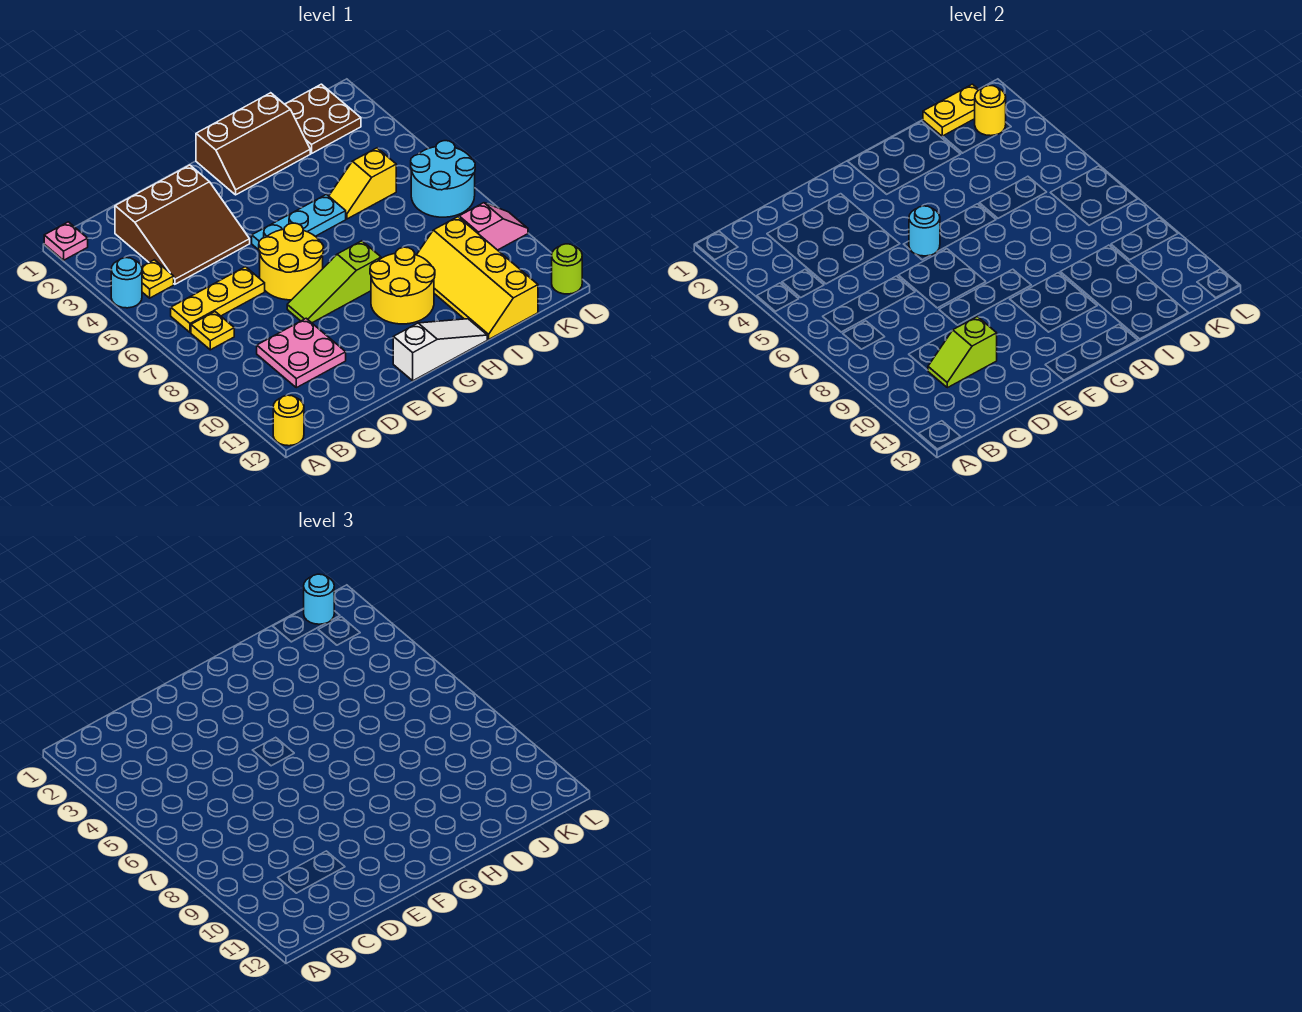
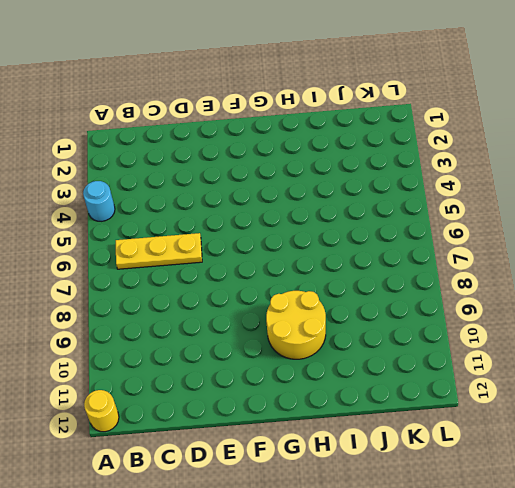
none -> pink 1x1 plate [44,222,88,260]
none -> yellow 1x1 plate [142,260,174,298]
none -> yellow 1x1 plate [191,312,234,350]

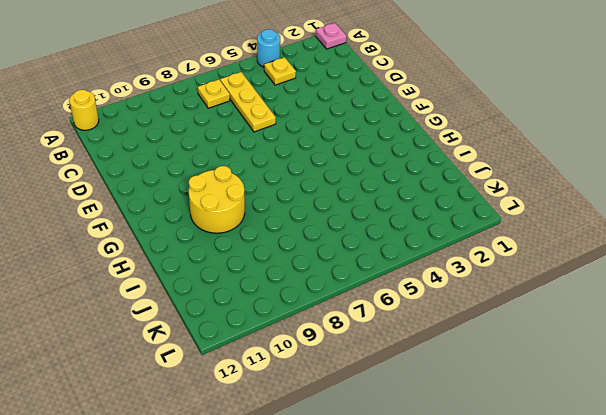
none -> brown 3x3 slope [115,165,250,284]
none -> pink 2x2 plate [257,318,346,388]
none -> yellow 2x2 round brick [259,223,324,300]

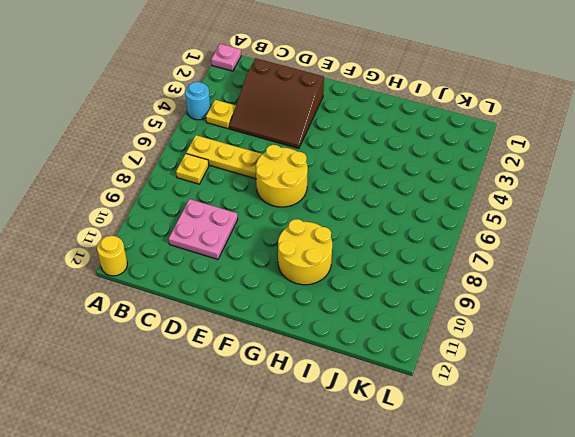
none -> lime 1x3 slope [287,241,381,323]
none -> cyan 1x3 plate [252,194,346,250]
none -> white 1x3 slope [393,319,487,381]

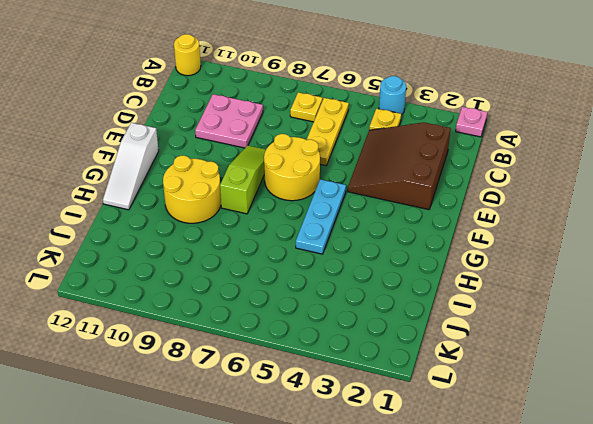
none -> brown 2x3 slope [196,93,310,195]
none -> yellow 1x2 slope [329,148,396,219]
none -> yellow 2x4 slope [417,217,538,339]

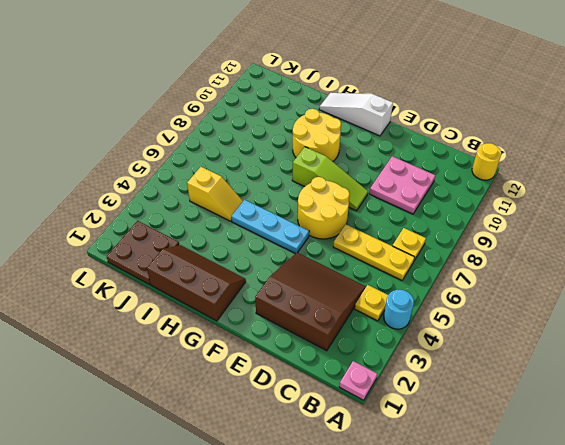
none -> yellow 2x4 slope [417,217,538,339]
none -> cyan 2x2 round brick [411,141,475,217]
none -> pink 1x2 slope [459,203,528,250]

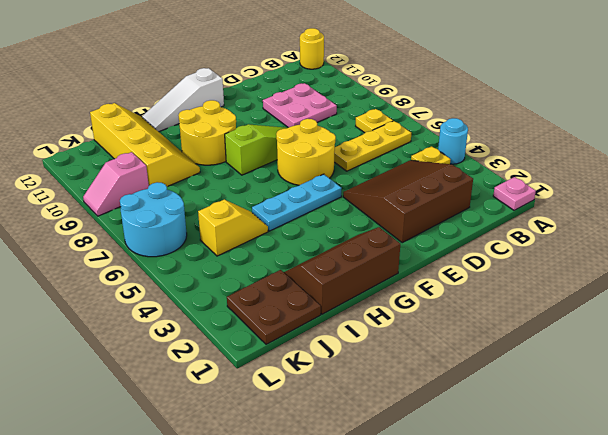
none -> lime 1x1 round brick [552,244,582,294]
none -> lime 1x2 slope [928,317,997,388]
none -> cyan 1x1 round brick [909,206,940,256]

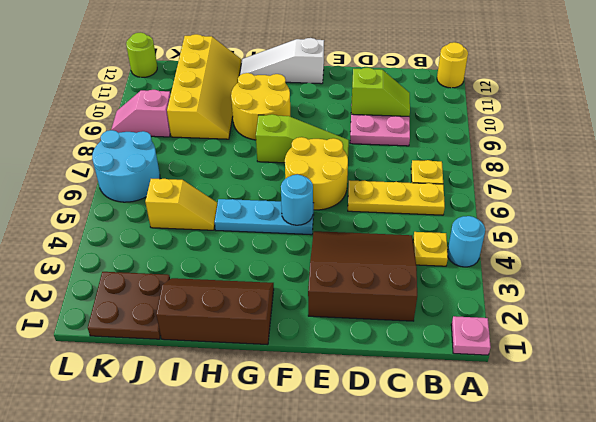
none -> yellow 1x2 plate [923,84,979,136]
none -> yellow 1x1 round brick [975,86,1006,136]
none -> cyan 1x1 round brick [304,574,334,624]

